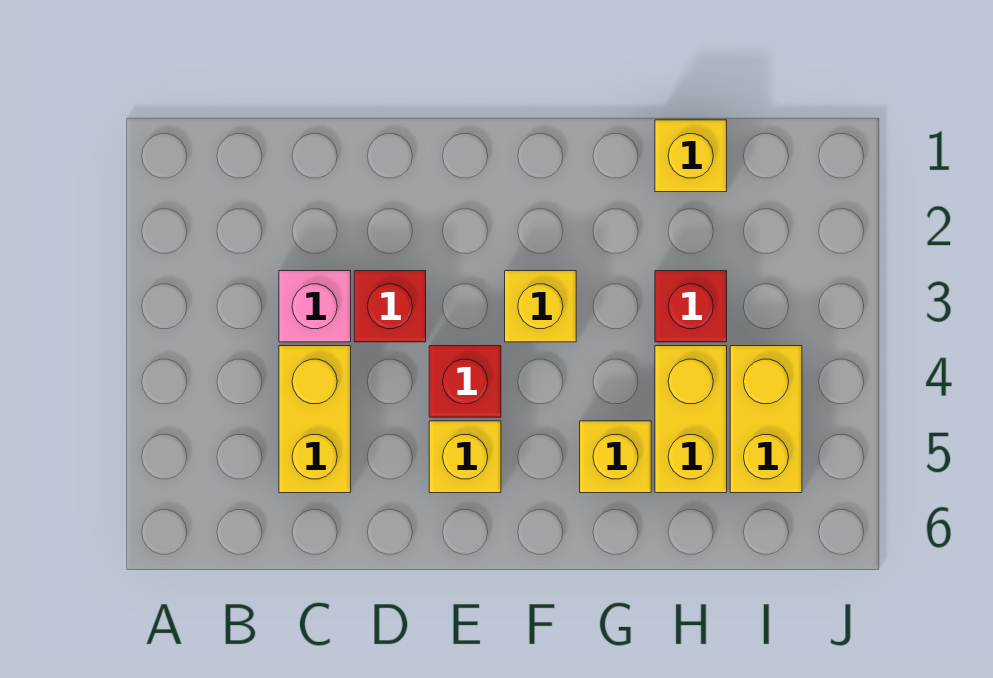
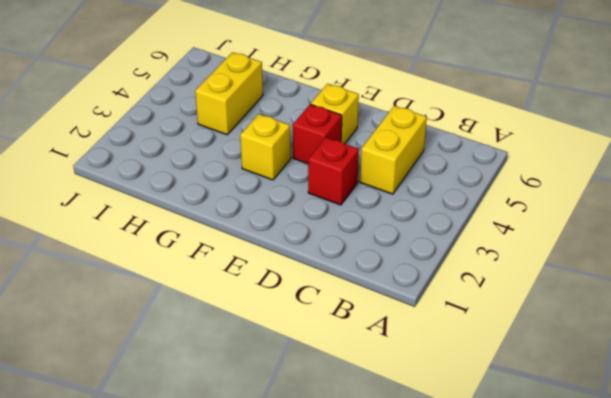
none -> pink 1x1 brick [279,271,351,342]
none -> yellow 1x1 brick [580,421,651,493]

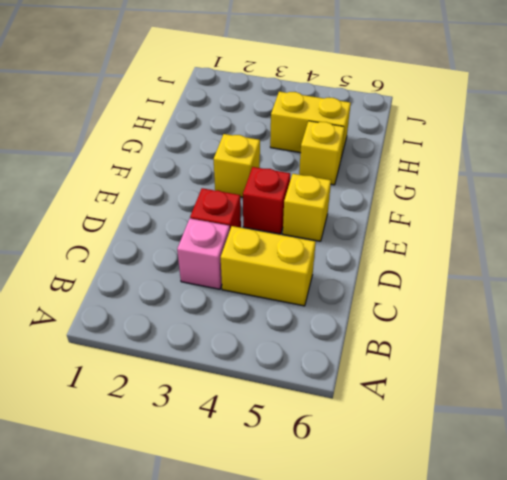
none -> yellow 1x1 brick [655,120,727,192]
none -> red 1x1 brick [655,271,727,342]

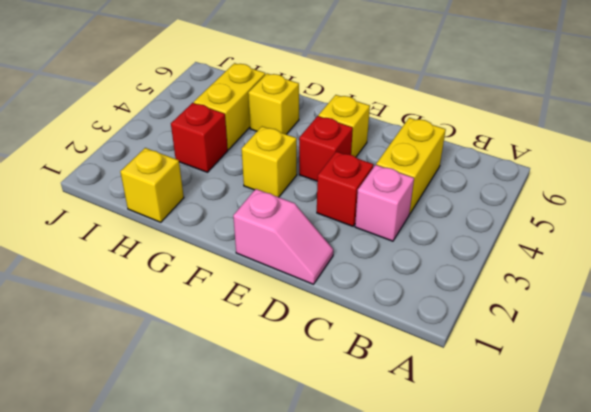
pink 1x2 slope [233,189,333,284] -> none
none -> yellow 1x2 brick [730,346,802,493]

